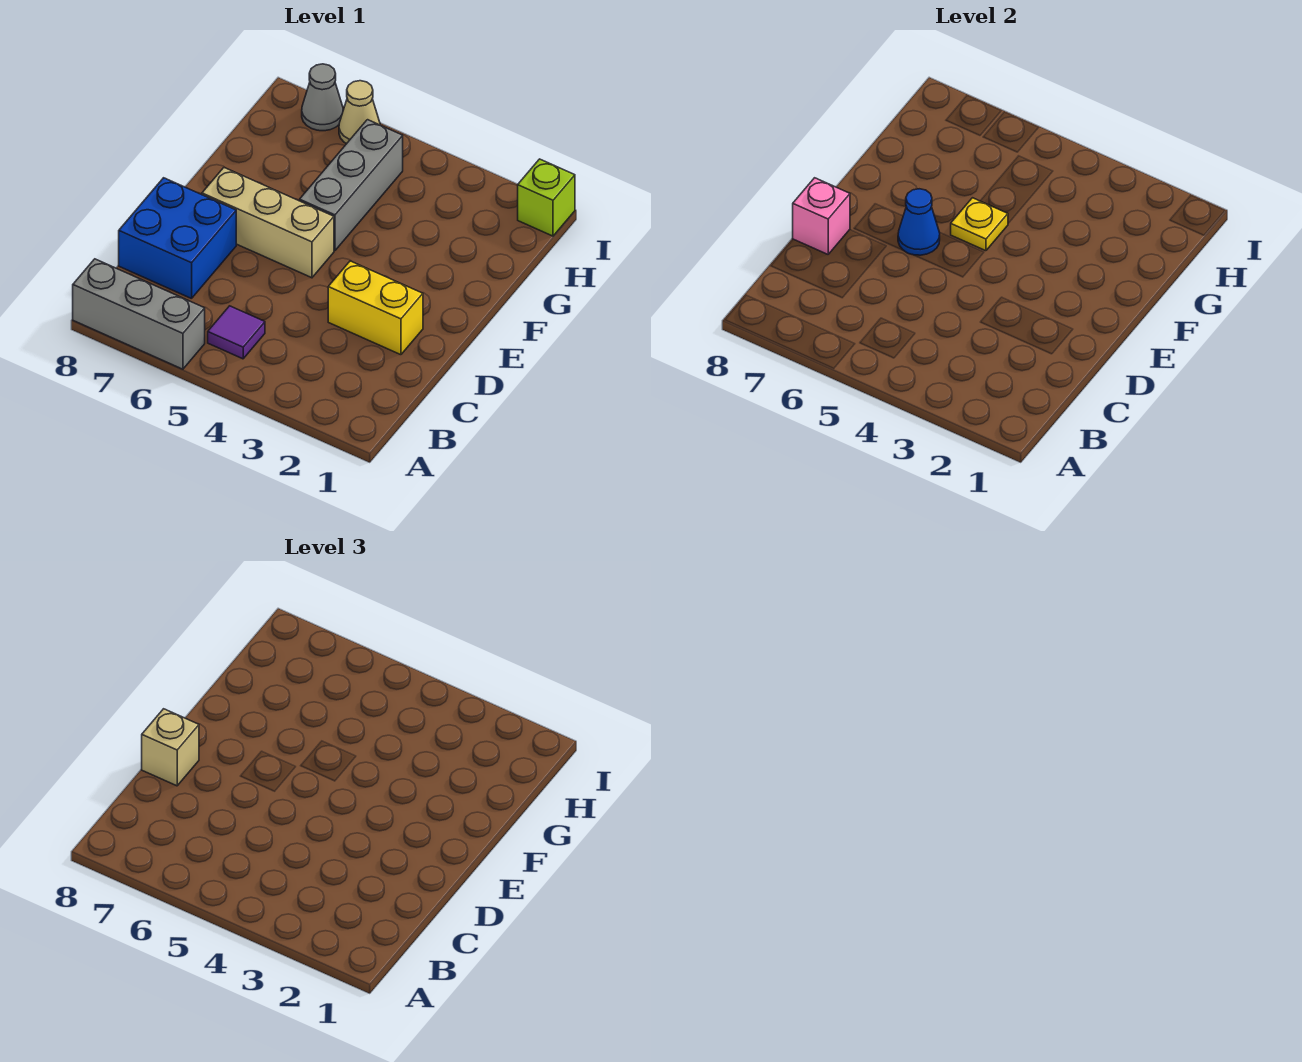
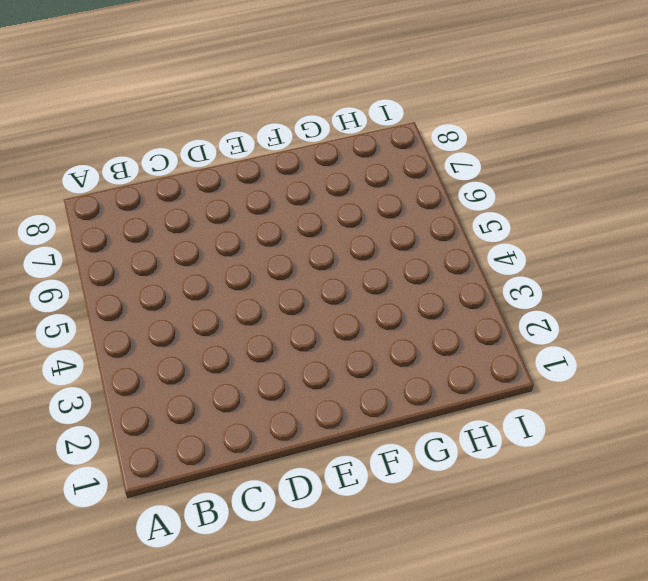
none -> grey 1x3 brick [73,259,205,369]
none -> purple 1x1 tile [208,306,265,359]
none -> blue 2x2 brick [119,178,236,299]

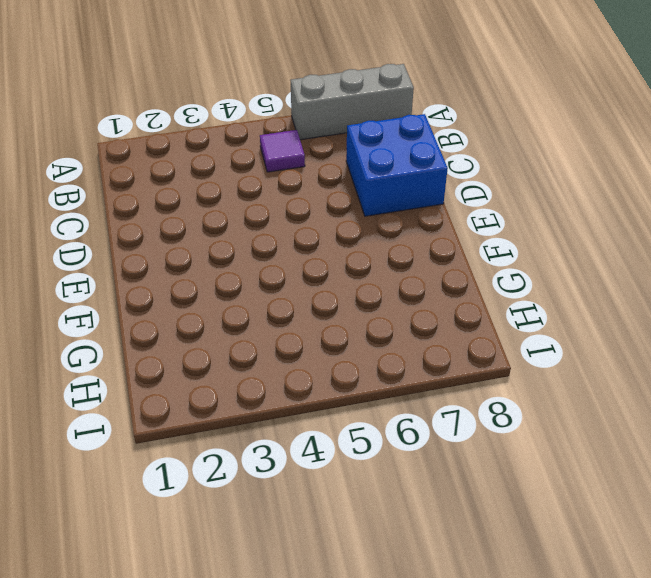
none -> yellow 1x2 brick [328,261,423,355]
none -> tan 1x3 brick [202,168,334,278]
none -> grey 1x3 brick [300,120,403,251]

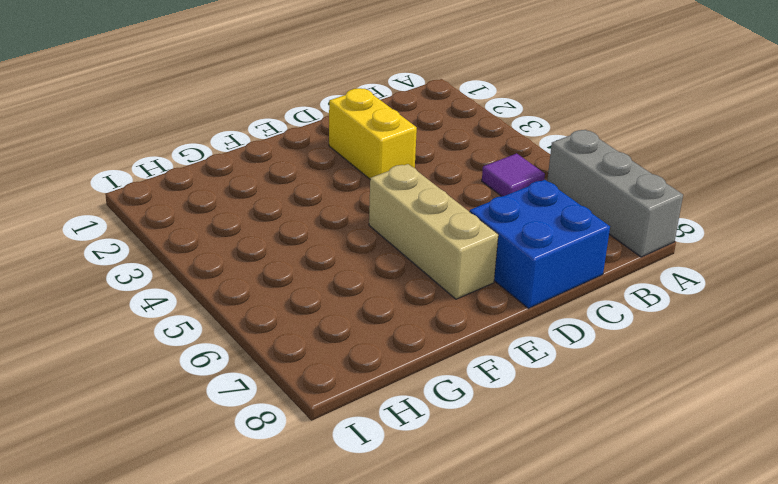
none -> grey 1x3 brick [300,120,403,251]
none -> lime 1x1 brick [518,159,575,236]
none -> tan 1x1 cone [339,81,380,144]

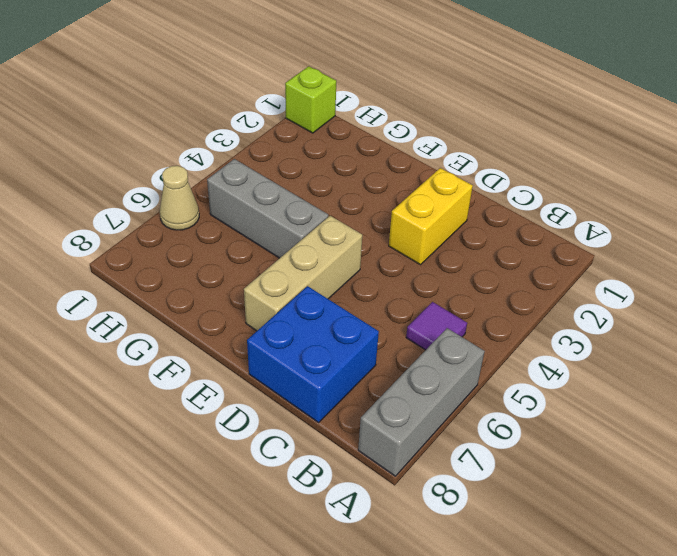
none -> grey 1x1 cone [302,64,343,131]
none -> pink 1x1 brick [793,178,850,254]
none -> blue 1x1 cone [898,189,940,255]

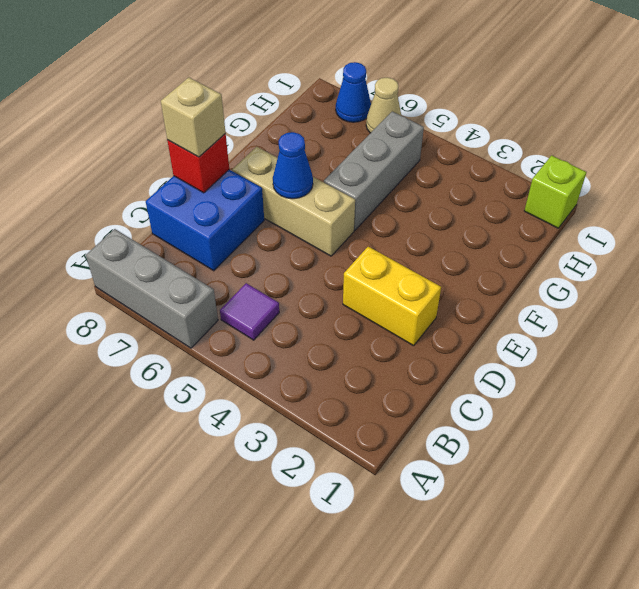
red 1x1 brick [167,134,229,193] -> pink 1x1 brick [793,178,850,254]
blue 1x1 cone [336,62,371,122] -> grey 1x1 cone [302,64,343,131]
none -> yellow 1x1 plate [951,198,1008,251]

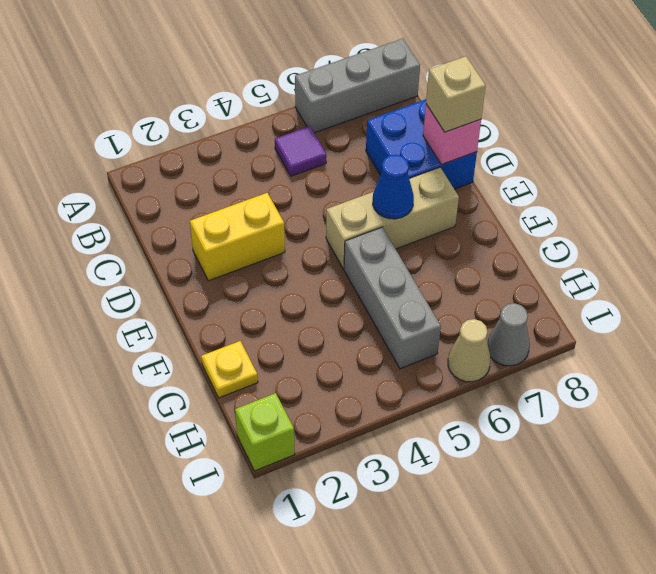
yellow 1x1 plate [201,341,258,398] -> yellow 1x1 plate moved to [951,198,1008,251]

